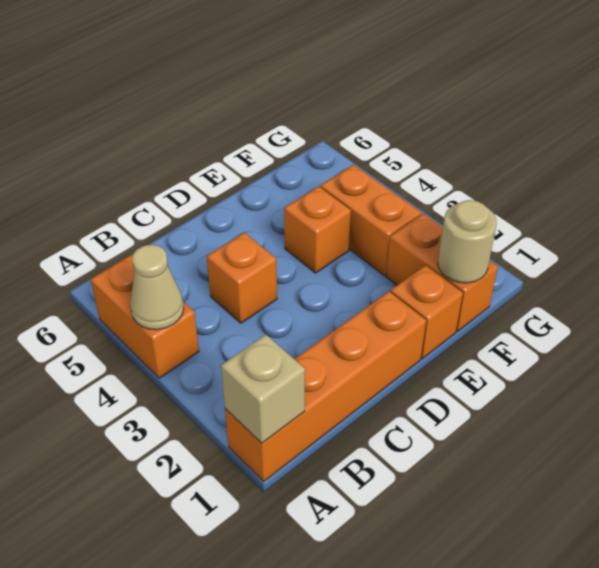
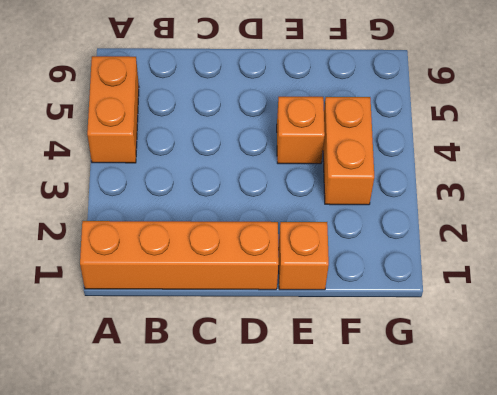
none -> orange 1x1 brick [207,233,277,323]
none -> orange 1x2 brick [386,214,498,331]

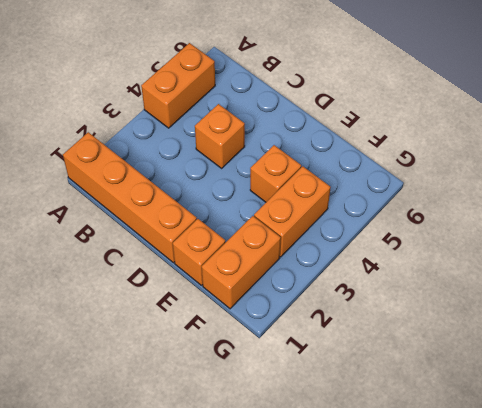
none -> tan 1x1 brick [221,334,305,443]
none -> tan 1x1 cone [130,245,184,330]

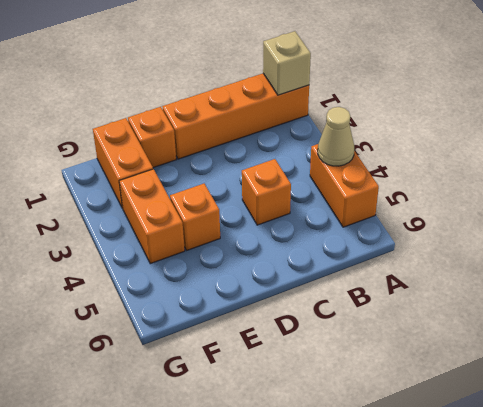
none -> tan 1x1 round brick [438,200,497,283]

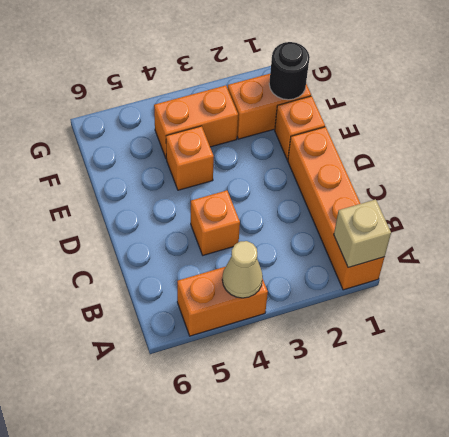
black 1x1 round brick [269,42,310,100] -> tan 1x1 round brick [438,200,497,283]

